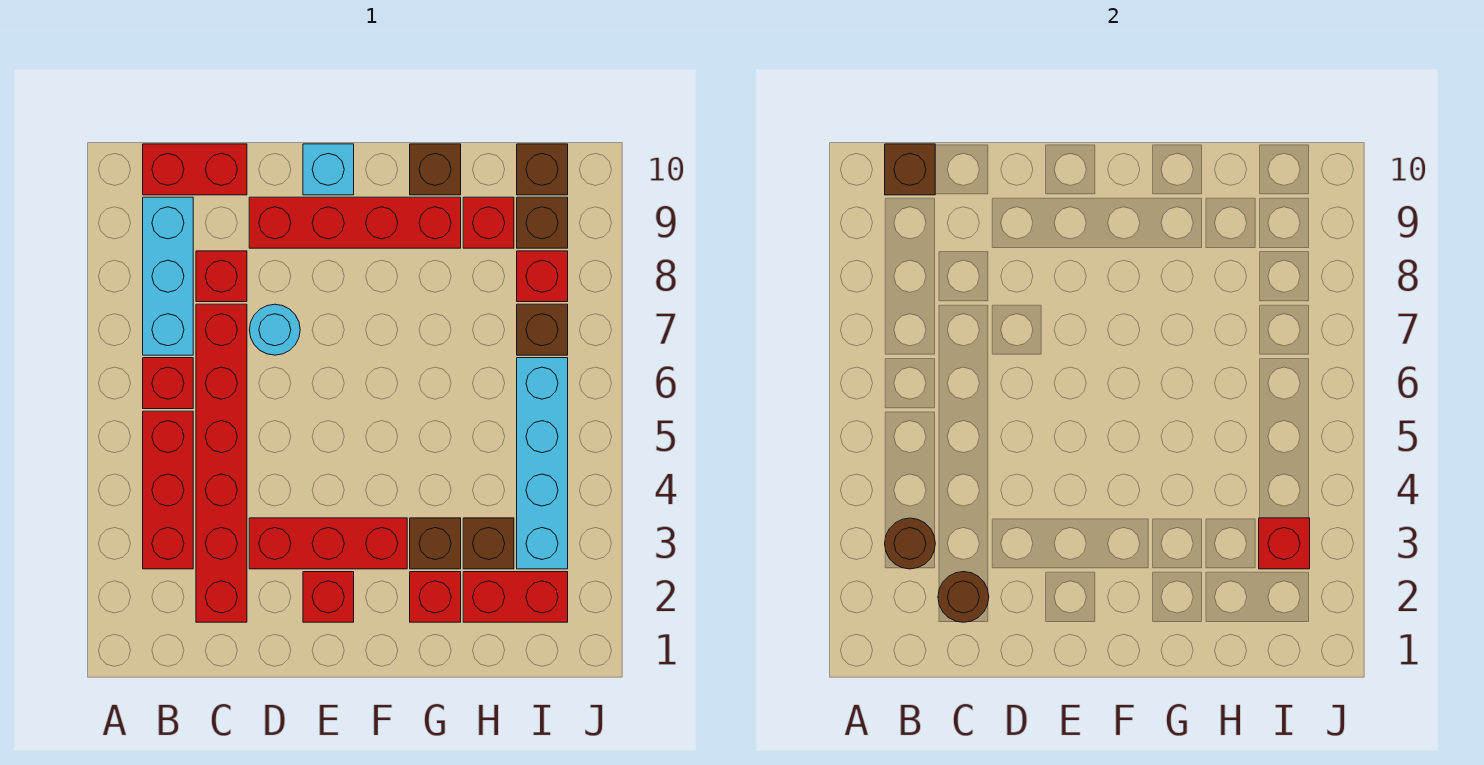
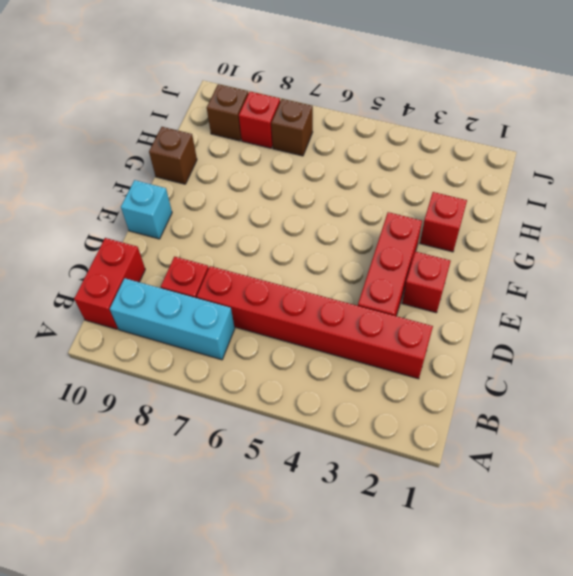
none -> red 1x3 brick [143,411,193,569]
none -> red 1x1 brick [143,358,193,409]
none -> cyan 1x1 round brick [249,304,300,355]

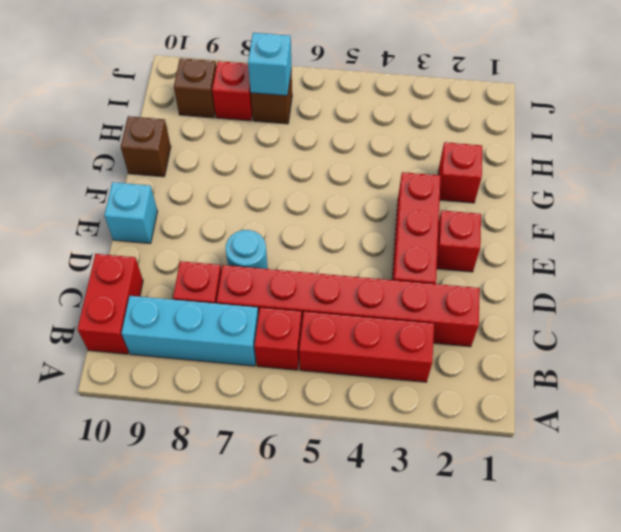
cyan 1x1 brick [248,33,291,96] -> none
none -> red 1x4 brick [249,197,461,248]
none -> brown 1x1 brick [410,518,461,569]
none -> red 1x2 brick [463,572,568,622]

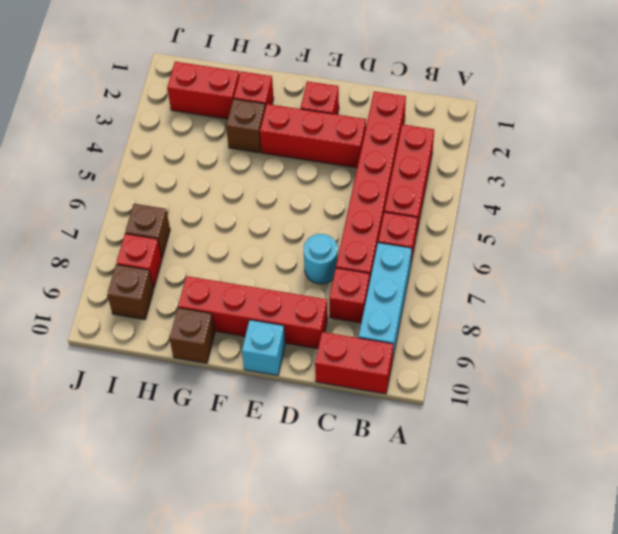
none -> brown 1x1 brick [463,518,514,569]
none -> red 1x1 brick [463,197,514,248]
none -> cyan 1x4 brick [517,358,568,569]

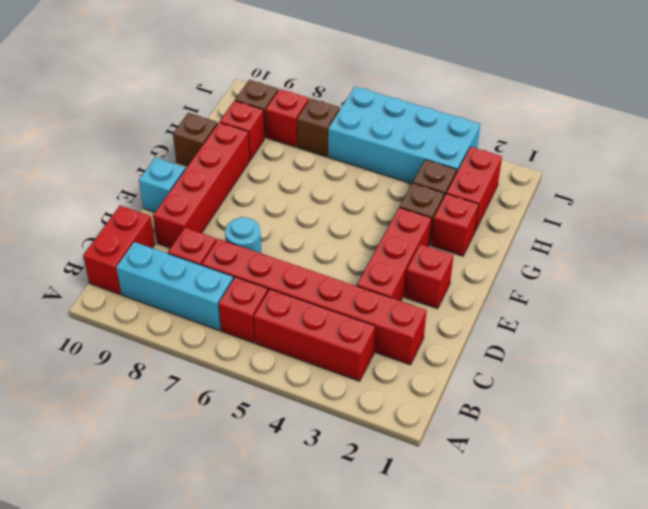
cyan 2x4 brick [328,87,480,184] -> cyan 1x4 brick [517,358,568,569]
none -> brown 1x1 brick [517,144,568,195]
none -> brown 1x1 round brick [885,518,935,569]
none -> brown 1x1 brick [885,144,935,195]

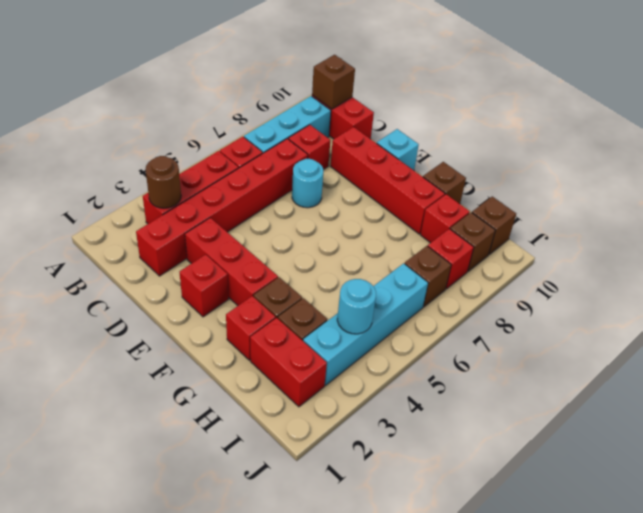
cyan 1x1 round brick [337,279,376,334] -> none
none -> brown 1x1 round brick [938,572,989,622]
none -> red 1x1 brick [1259,518,1310,569]

